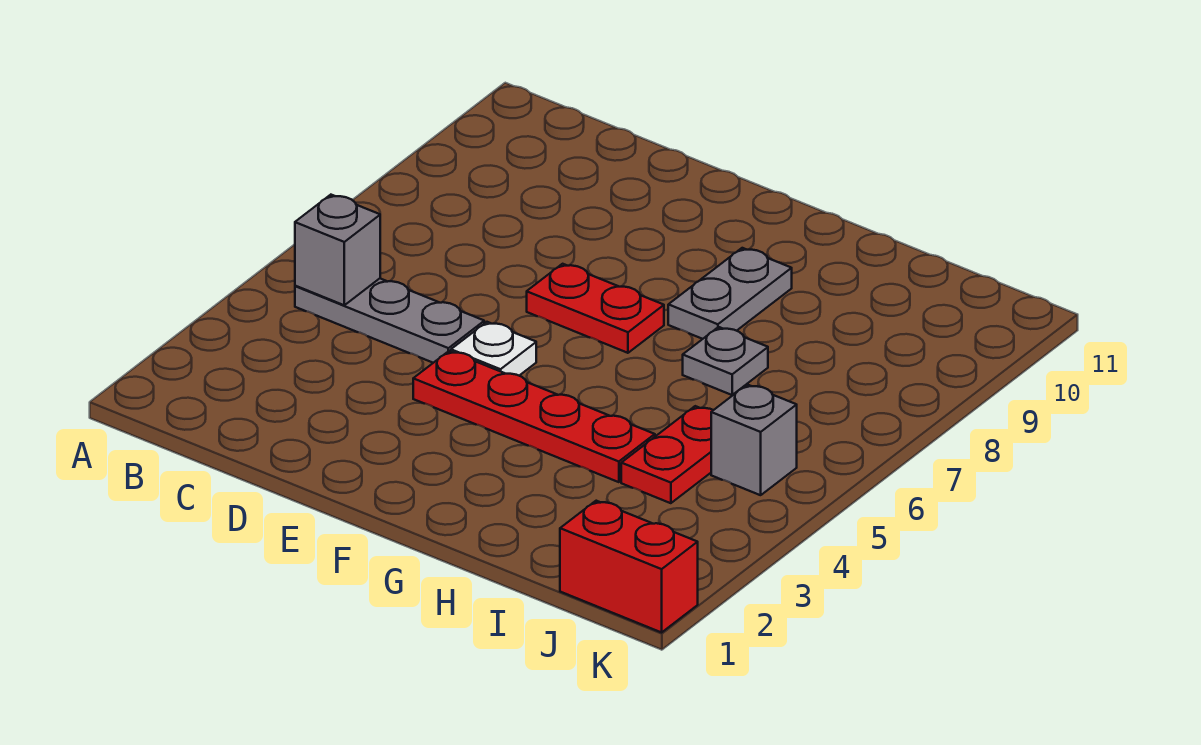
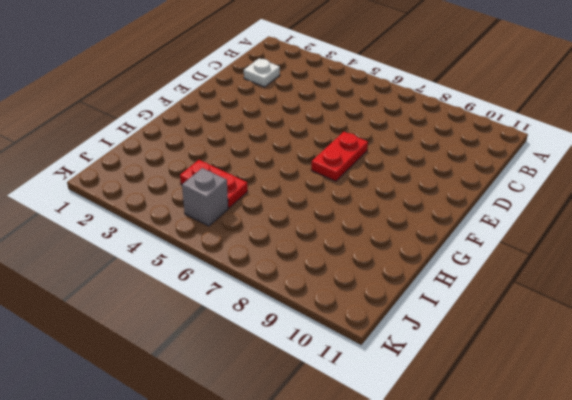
white 1x1 plate [244,59,280,87] -> white 1x1 plate moved to [451,322,536,376]
none -> grey 1x3 plate [295,279,484,363]
none -> red 1x4 plate [413,351,655,482]

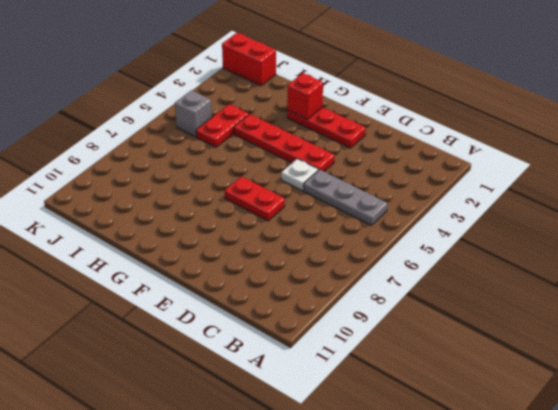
red 1x3 plate [287,107,366,148] -> none
red 1x1 brick [287,73,323,119] -> none
none -> grey 1x2 plate [668,248,792,339]
none -> grey 1x1 plate [683,327,768,395]

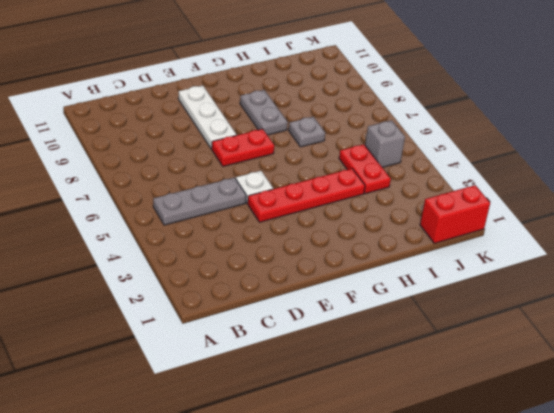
white 1x3 plate [178,86,236,149] -> none
none -> grey 1x1 brick [295,195,380,305]

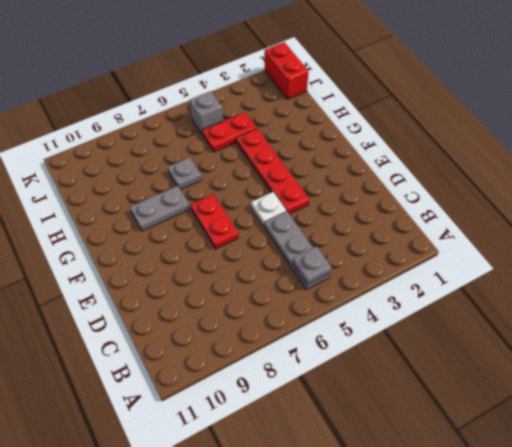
grey 1x1 plate [293,246,332,284] -> grey 1x1 brick [295,195,380,305]

